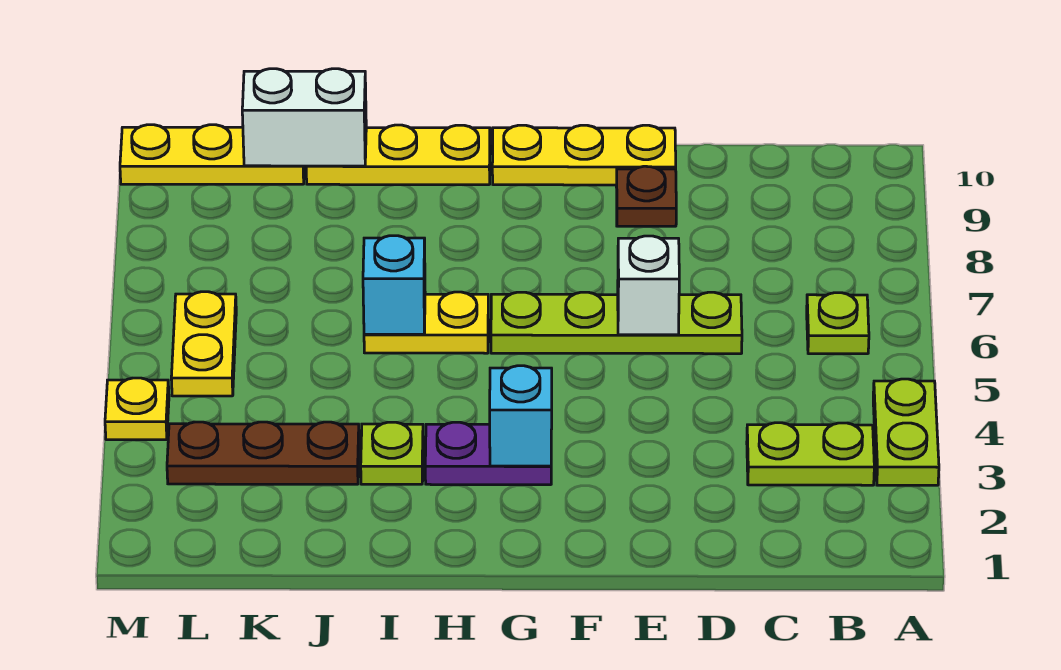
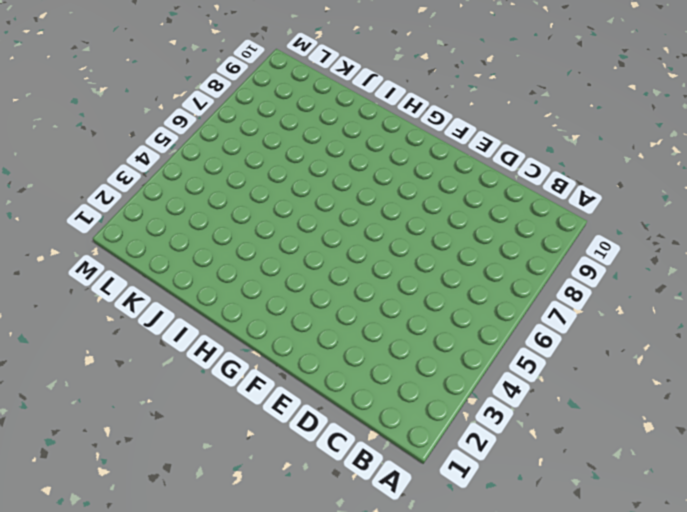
none -> lime 1x2 plate [873,379,939,485]
none -> lime 1x2 plate [747,423,874,485]
none -> lime 1x1 plate [807,293,869,354]

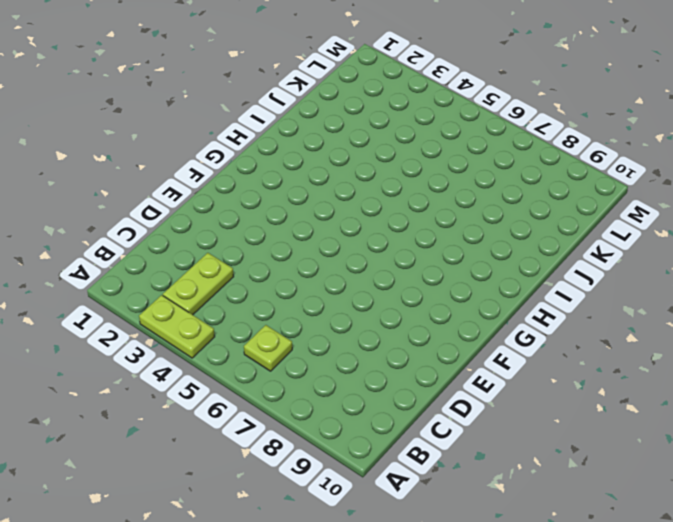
none -> lime 1x4 plate [491,292,742,354]
none -> brown 1x1 plate [617,166,676,226]
none -> yellow 1x3 plate [492,125,676,185]

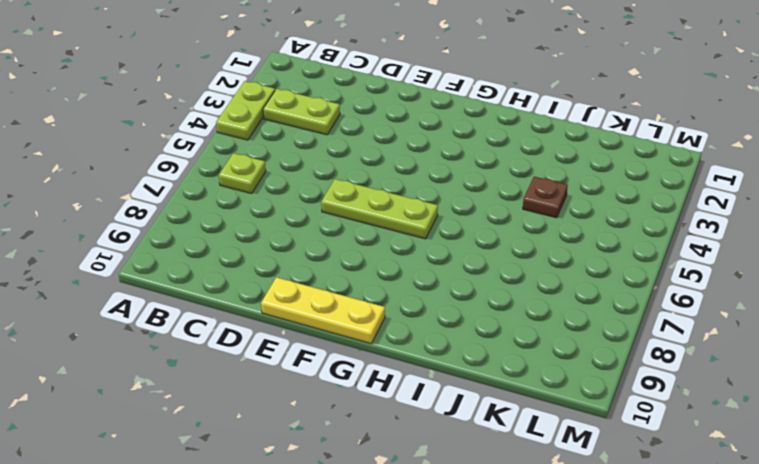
lime 1x3 plate [321,179,438,239] -> lime 1x4 plate [491,292,742,354]
brown 1x1 plate [523,177,568,218] -> brown 1x1 plate moved to [617,166,676,226]
none -> purple 1x2 plate [425,422,551,485]
none -> yellow 1x2 plate [364,292,488,353]
none -> yellow 1x3 plate [306,125,490,185]

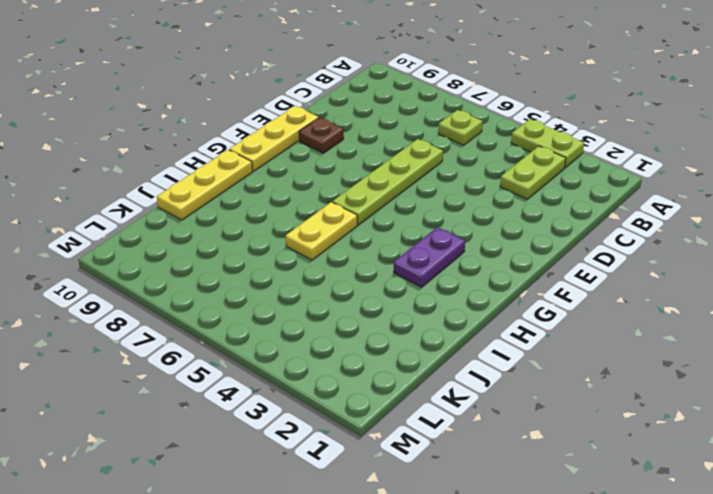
none -> lime 1x1 plate [361,422,423,484]
none -> brown 1x3 plate [167,422,359,484]
none -> yellow 1x3 plate [120,125,304,184]

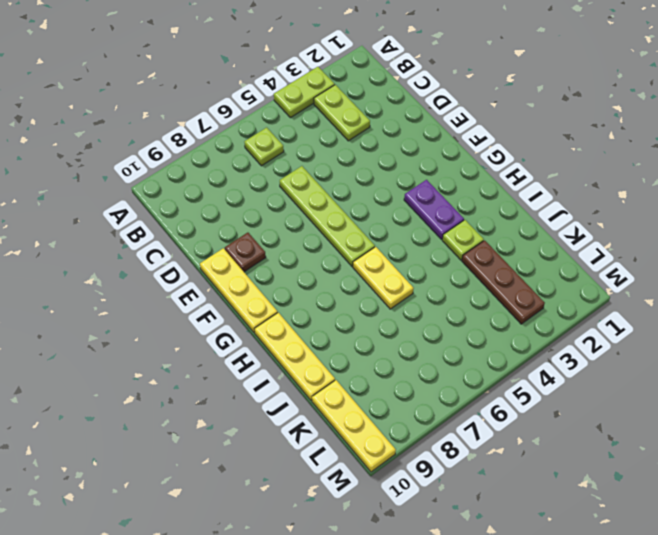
none -> yellow 1x2 plate [171,292,236,396]
none -> yellow 1x1 plate [105,378,169,440]
none -> white 1x1 brick [618,236,679,335]

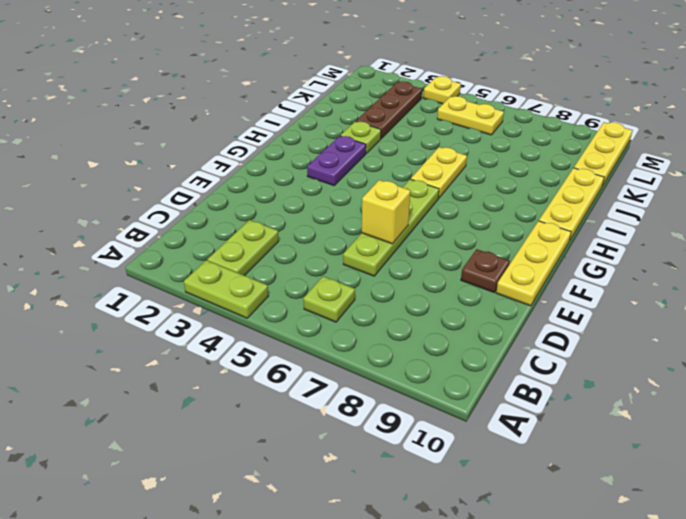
yellow 1x1 brick [362,180,410,244] -> white 1x1 brick [618,236,679,335]
none -> cyan 1x1 brick [490,366,552,466]
none -> cyan 1x1 brick [363,236,425,334]
none -> white 1x2 brick [242,69,366,166]

